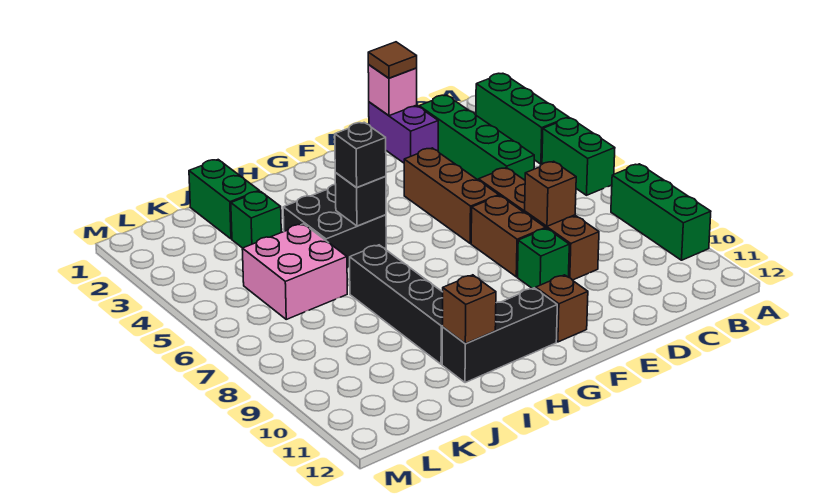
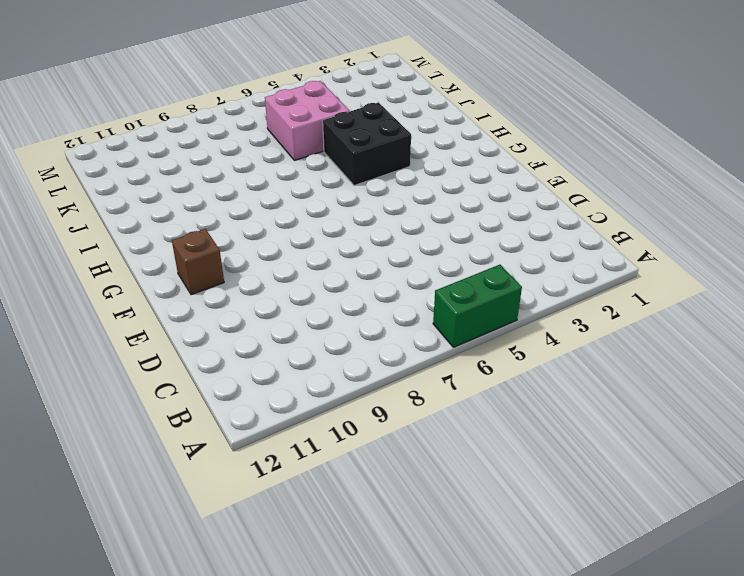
none -> green 1x3 brick [476,73,569,164]
none -> green 1x3 brick [611,164,711,260]
none -> green 1x4 brick [419,95,534,180]

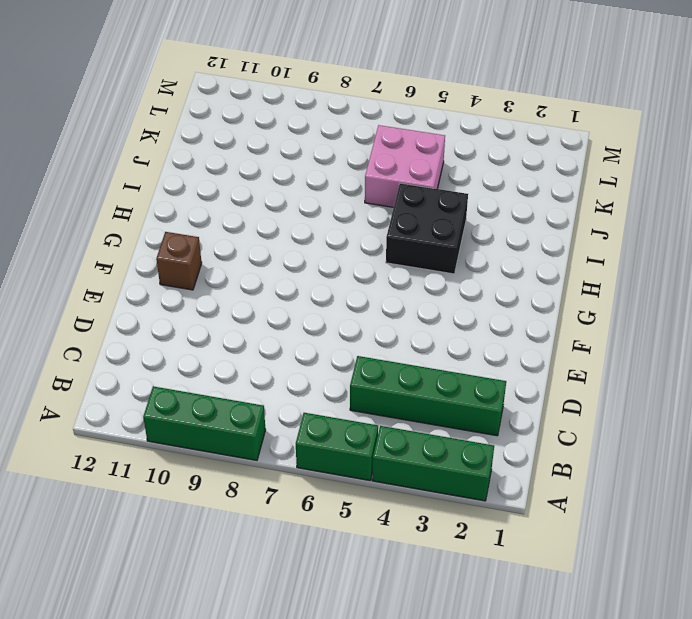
none -> purple 1x2 brick [369,102,438,163]
none -> brown 1x4 brick [479,168,599,280]
none -> brown 1x3 brick [404,148,499,243]

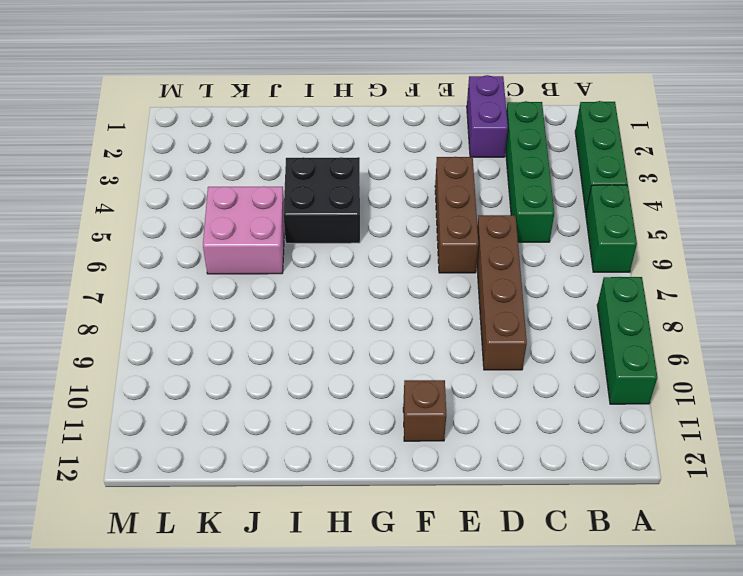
none -> brown 1x2 brick [471,196,546,277]
none -> green 1x1 brick [518,228,569,289]
none -> black 1x3 brick [442,288,557,383]

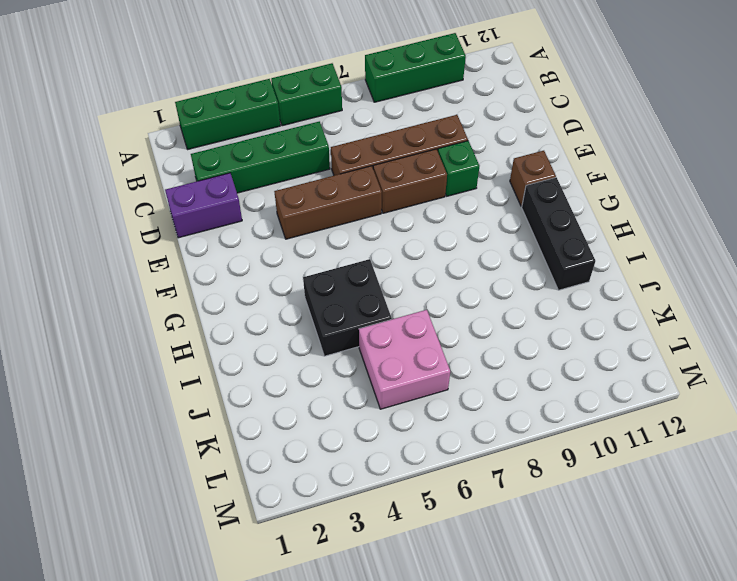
none -> black 1x4 brick [349,245,443,364]
none -> green 1x2 brick [189,160,259,239]
none -> green 1x1 brick [231,191,281,248]

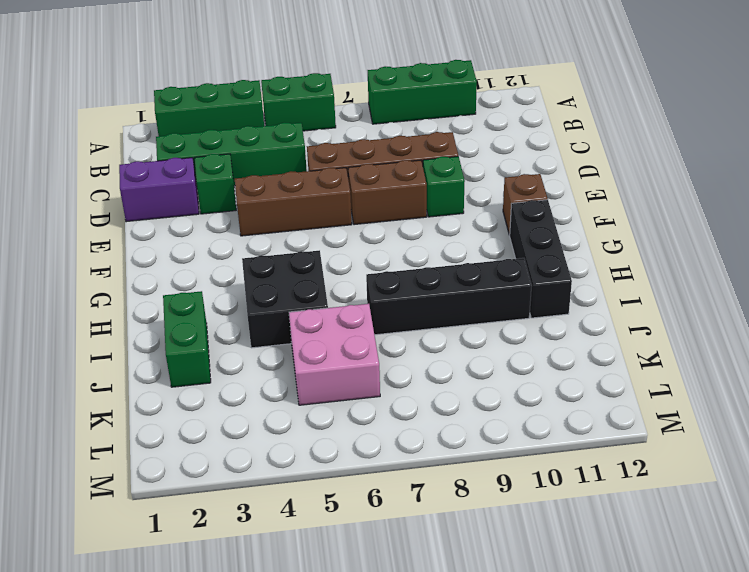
green 1x1 brick [195,154,236,214] -> green 1x1 brick moved to [231,191,281,248]
green 1x2 brick [163,291,211,387] -> green 1x2 brick turned to [189,160,259,239]
none -> pink 1x1 brick [368,65,417,116]
none -> brown 1x1 brick [525,161,576,226]
none -> black 1x1 brick [335,173,386,226]

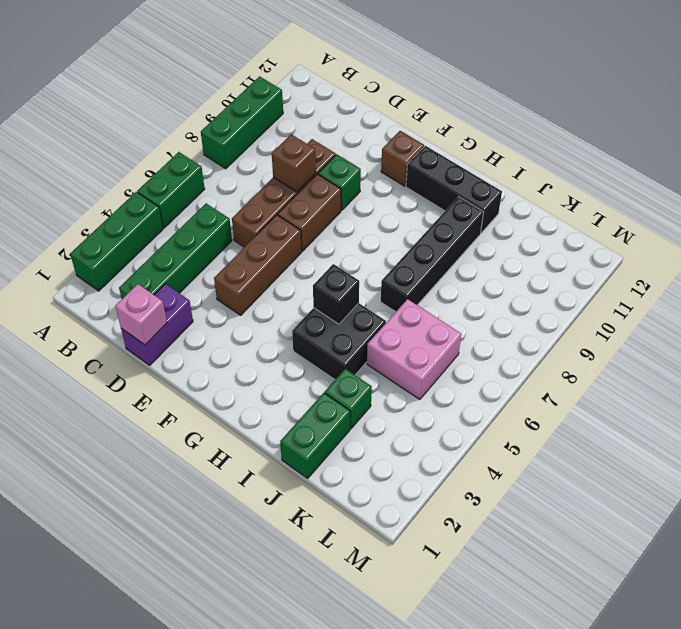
none -> brown 1x1 brick [442,275,496,344]
none -> brown 1x1 tile [368,42,417,78]
none -> black 1x1 brick [335,122,386,188]

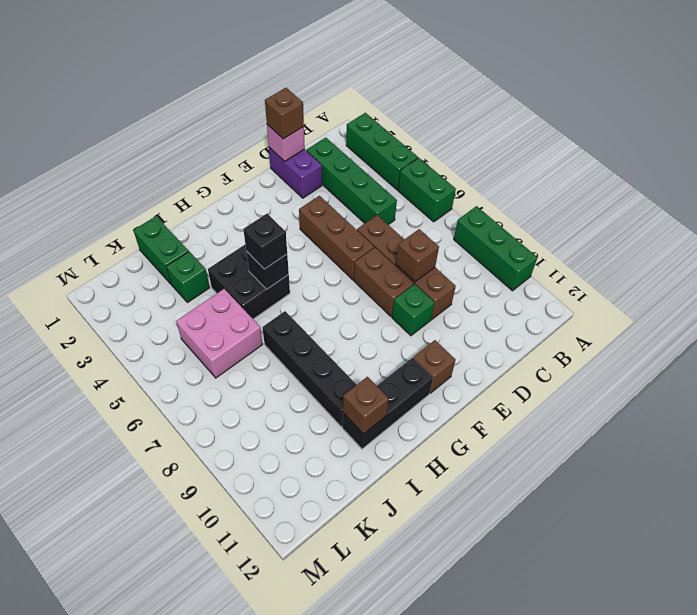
brown 1x1 brick [265,88,304,139] -> brown 1x1 tile [368,42,417,78]

